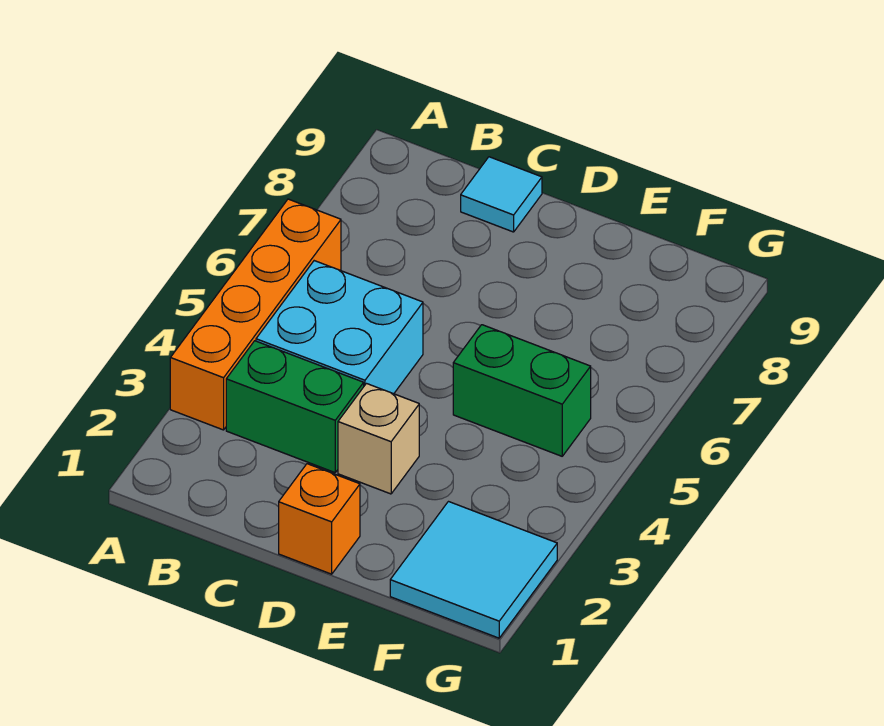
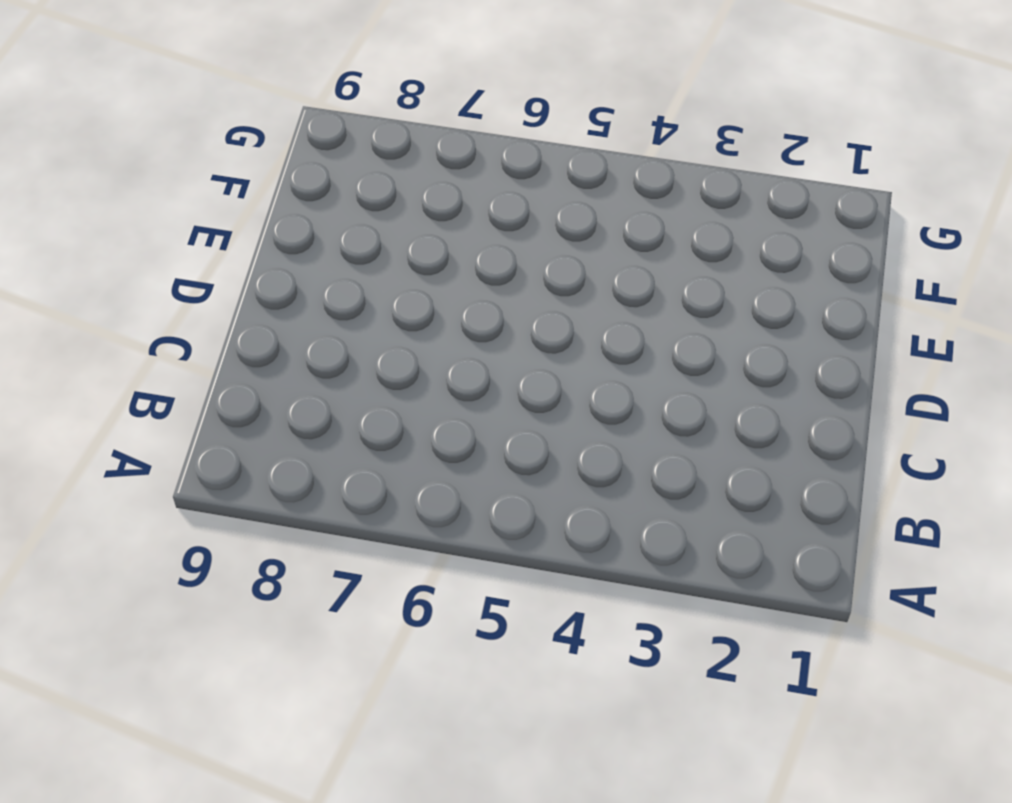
none -> orange 1x4 brick [170,199,341,430]
none -> green 1x2 brick [226,341,364,472]

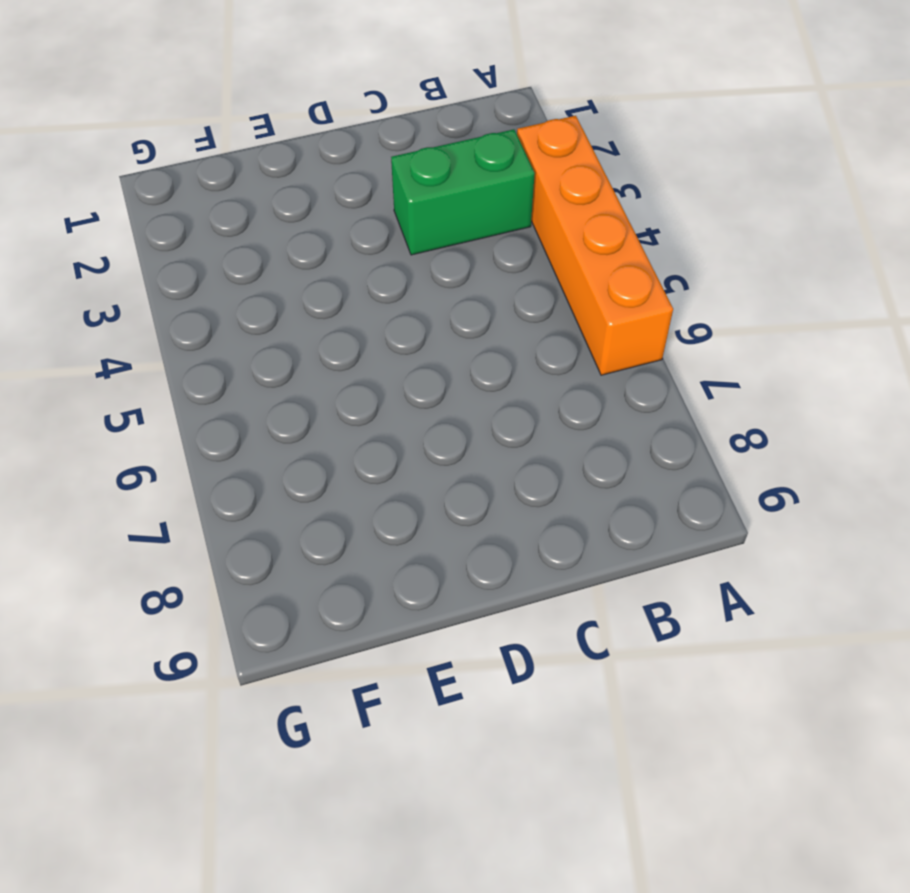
none -> cyan 2x2 brick [256,261,423,394]
none -> cyan 1x1 tile [461,157,542,232]

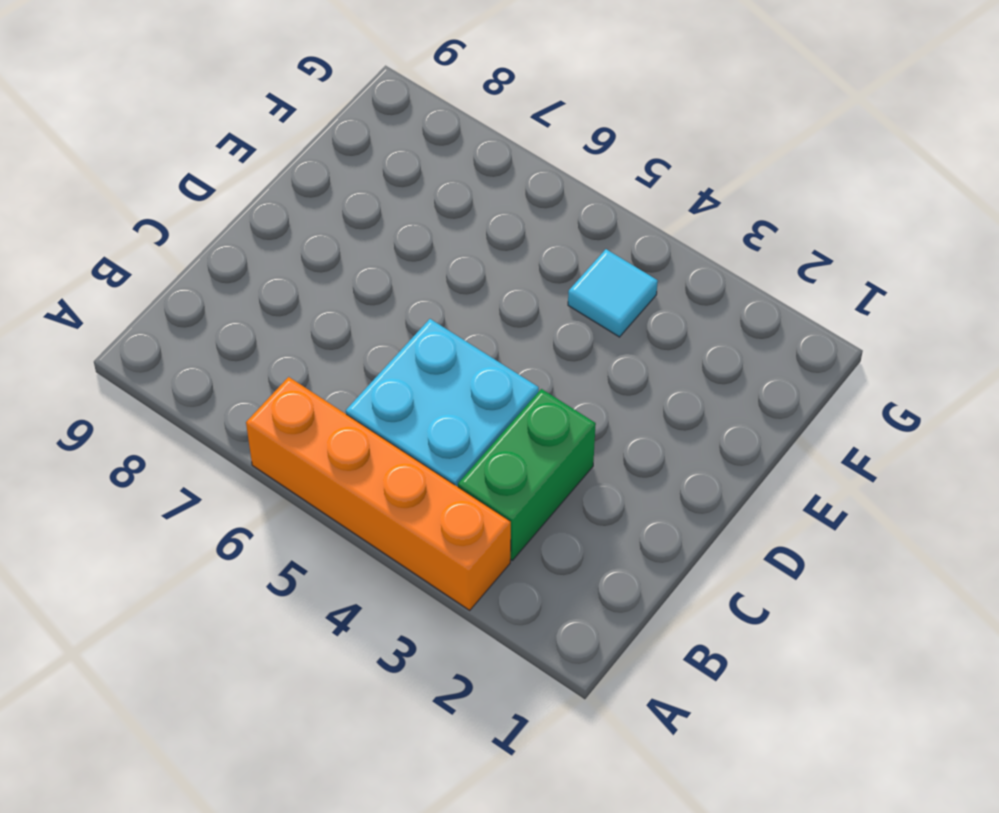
cyan 1x1 tile [568,249,658,337] -> cyan 1x1 tile moved to [461,157,542,232]
none -> orange 1x1 brick [279,464,360,574]
none -> tan 1x1 brick [338,384,419,494]

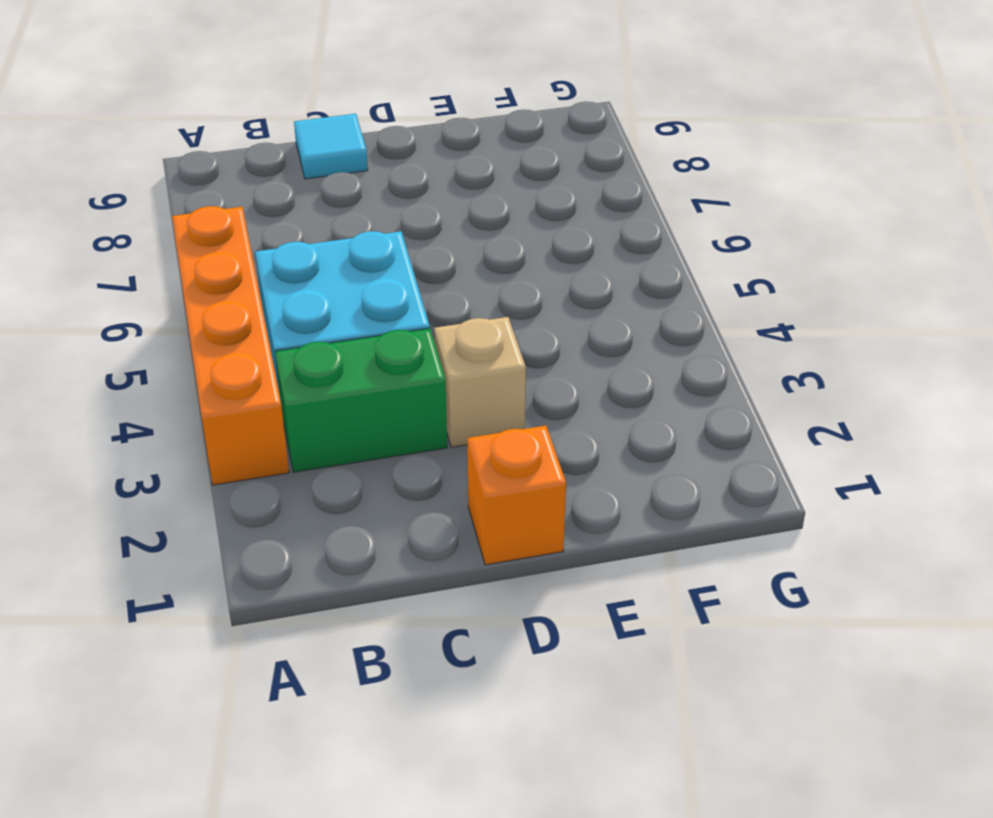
none -> green 1x2 brick [453,325,591,456]
none -> cyan 2x2 tile [390,502,557,638]

